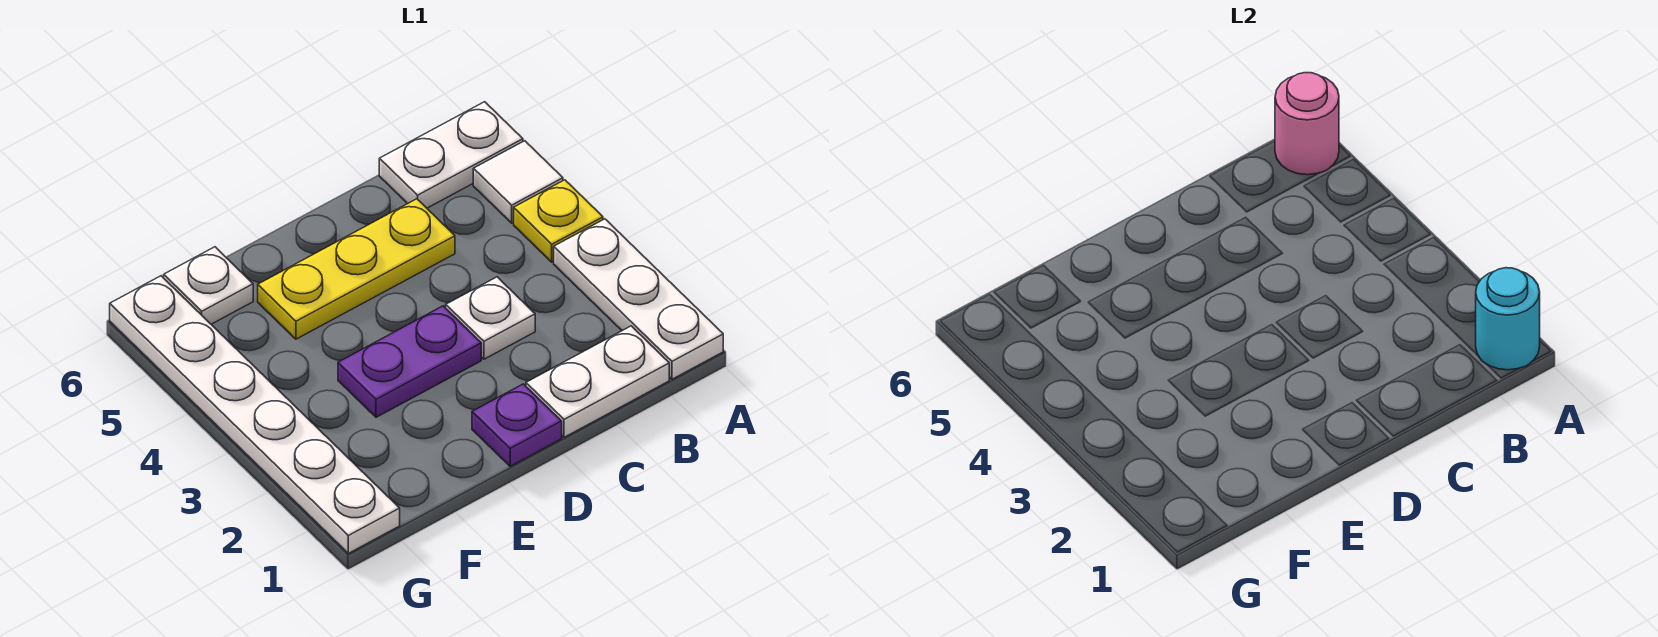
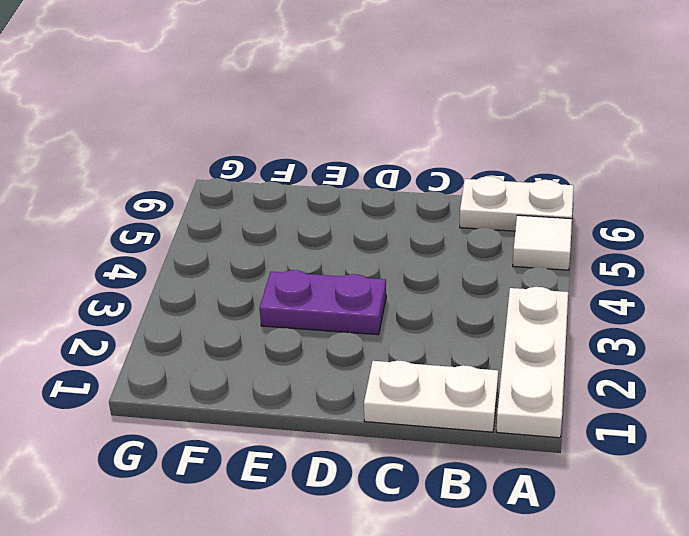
none -> yellow 1x1 plate [514,180,603,262]
none -> white 1x1 plate [446,277,535,359]
none -> yellow 1x3 plate [258,199,455,339]

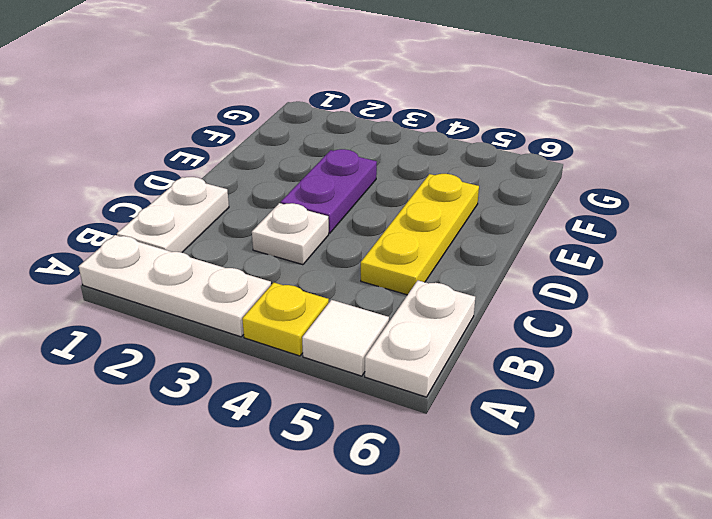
none -> purple 1x1 plate [472,384,562,466]
none -> white 1x1 plate [164,247,253,324]
none -> white 1x6 plate [110,276,400,553]

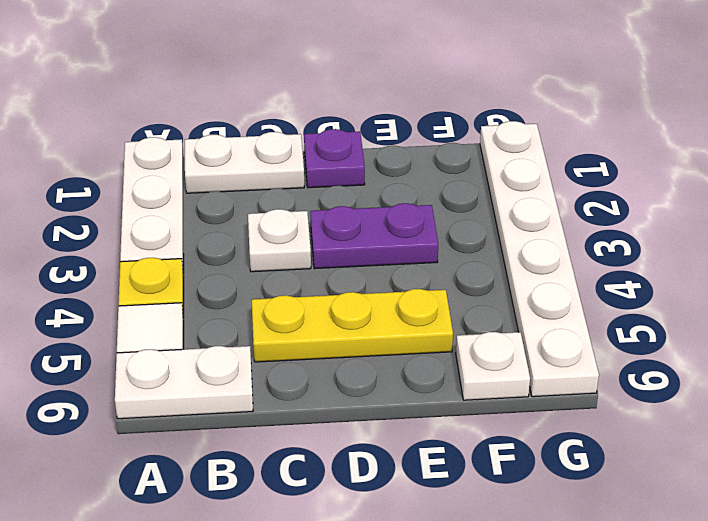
none -> cyan 1x1 round brick [1476,268,1540,370]
none -> pink 1x1 round brick [1275,73,1339,175]

